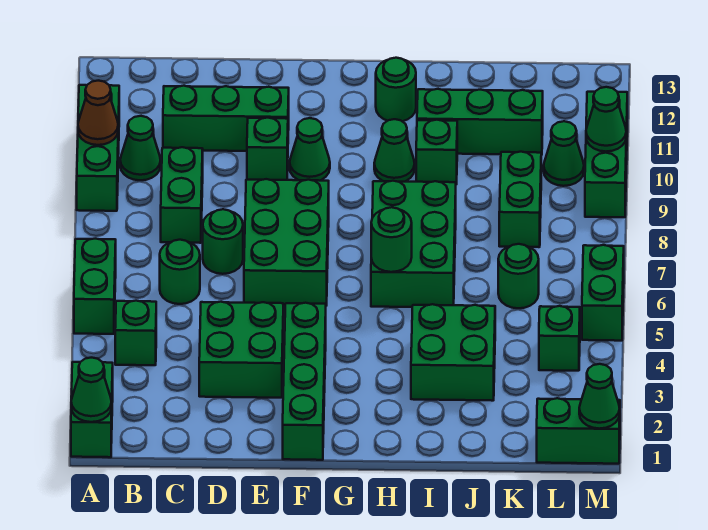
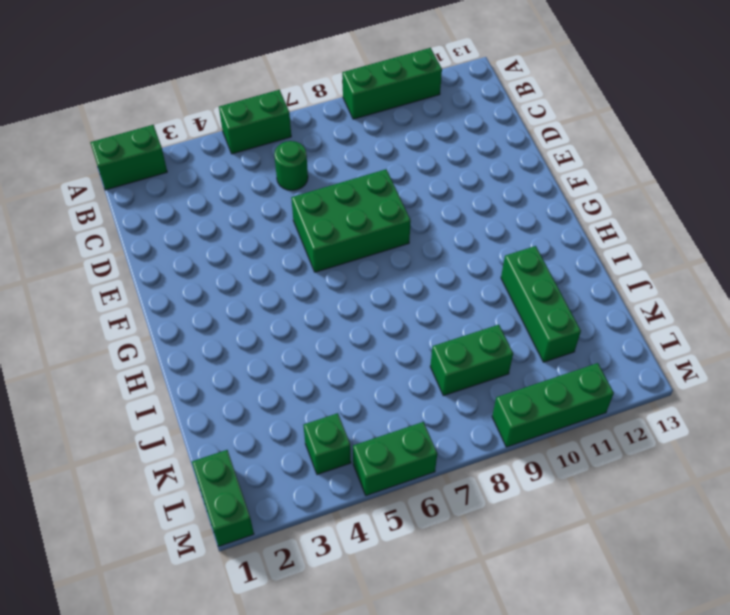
none -> green 1x1 brick [115,301,156,365]
none -> green 1x1 cone [120,116,161,180]
none -> green 1x2 brick [161,147,203,243]
none -> green 1x3 brick [163,86,289,151]

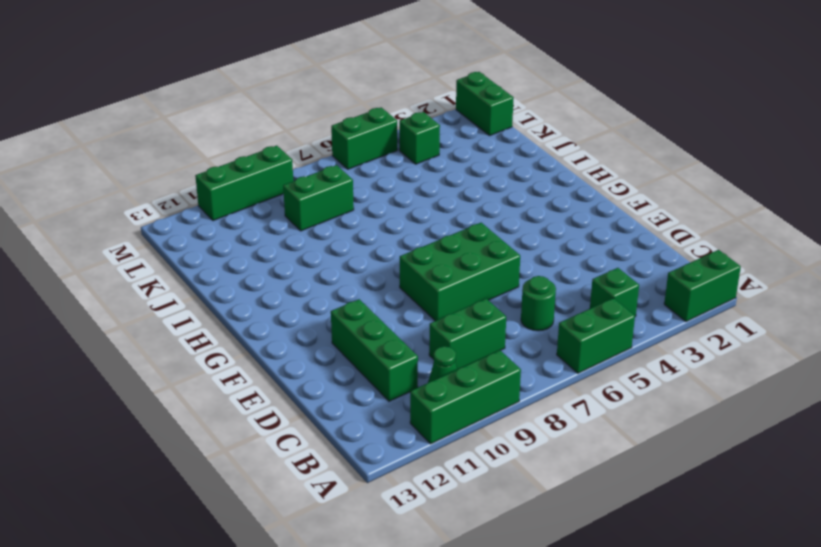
none -> green 2x2 brick [199,302,283,398]
none -> green 1x1 round brick [203,209,243,274]
none -> green 1x1 brick [247,118,288,180]
none -> green 1x4 brick [283,303,326,460]

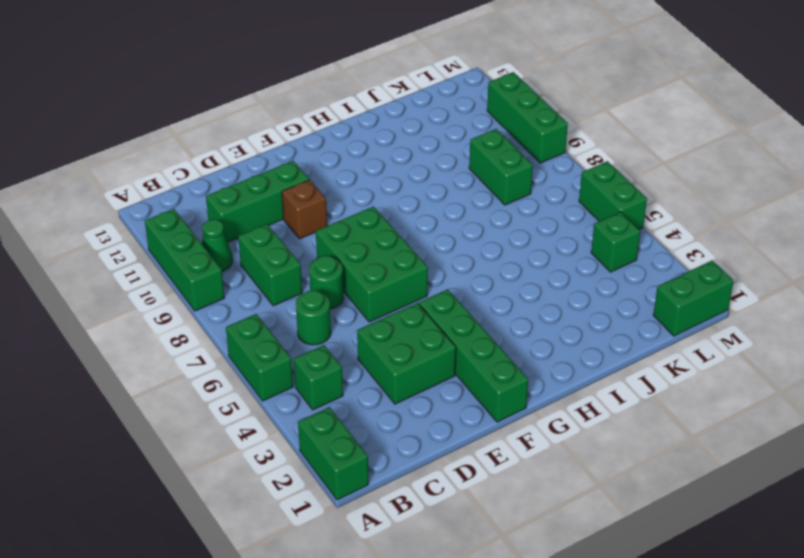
brown 1x1 brick [282,180,327,239] -> green 1x1 brick [247,118,288,180]
none -> green 1x1 cone [290,118,330,181]
none -> green 2x3 brick [371,181,456,307]
none -> green 1x1 cone [374,119,415,182]
none -> green 1x1 round brick [376,58,416,121]

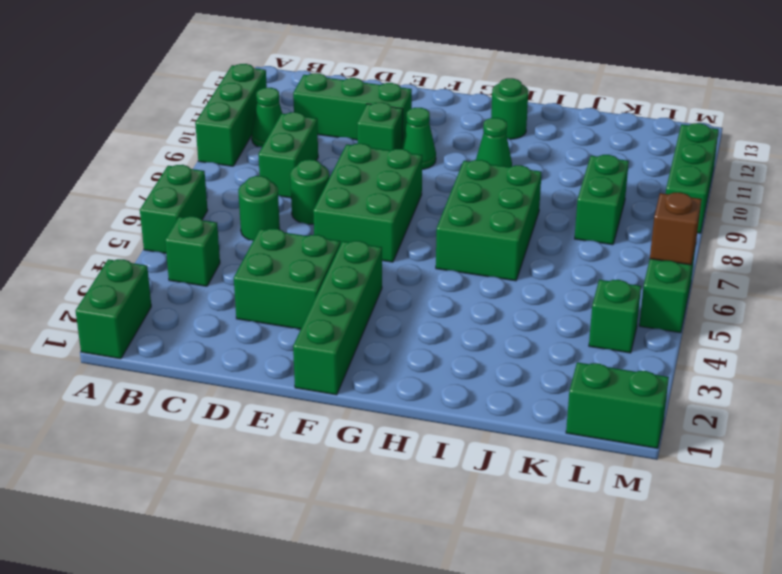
brown 1x1 brick [650,193,702,265] -> none
none -> green 2x2 brick [411,304,495,401]
none -> green 1x1 brick [416,120,457,184]
none -> green 1x3 brick [417,89,543,155]
none -> green 1x1 round brick [498,244,539,308]

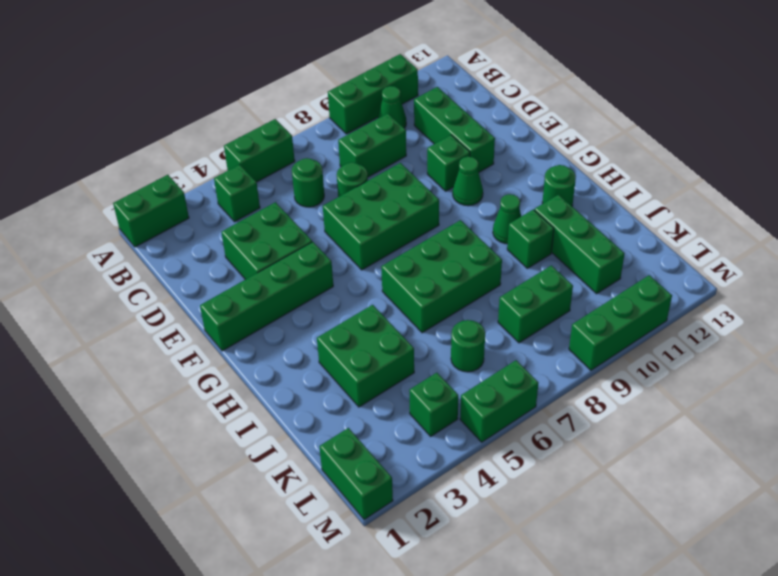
none -> green 1x1 cone [544,121,584,186]
none -> green 1x1 cone [71,358,112,422]
none -> brown 1x1 cone [78,81,118,145]
none -> green 1x1 round brick [371,207,412,272]

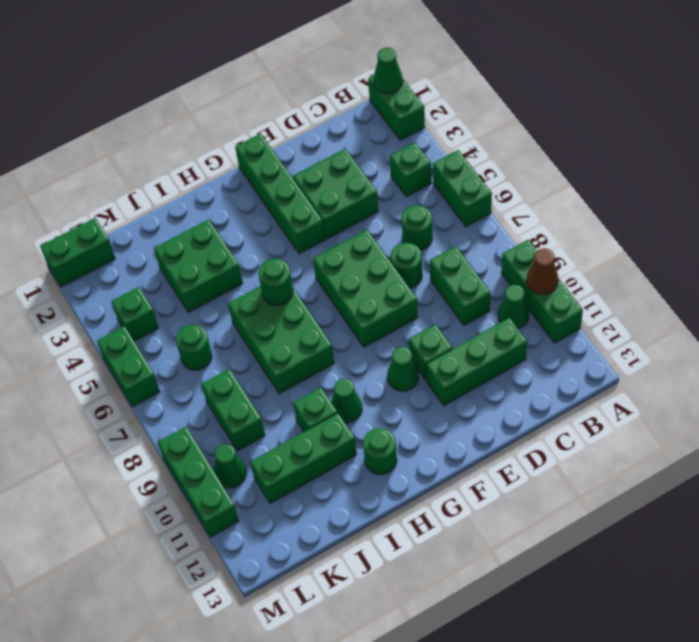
none -> green 1x1 cone [579,364,620,429]
none -> green 1x1 cone [586,87,626,152]

